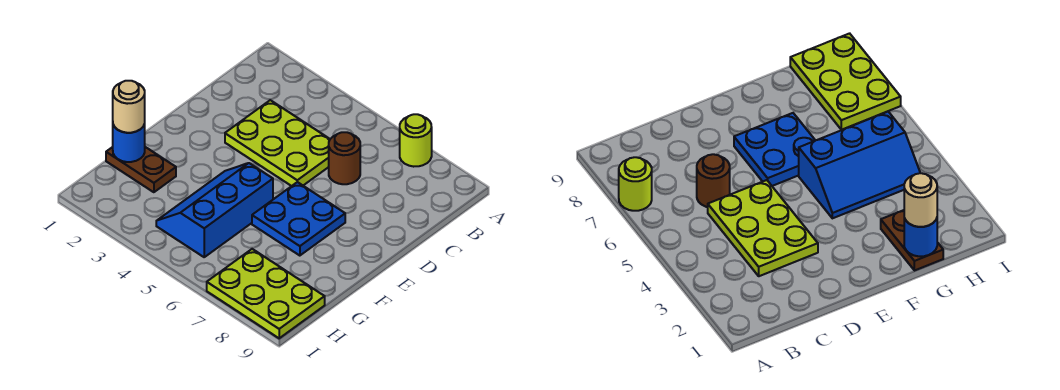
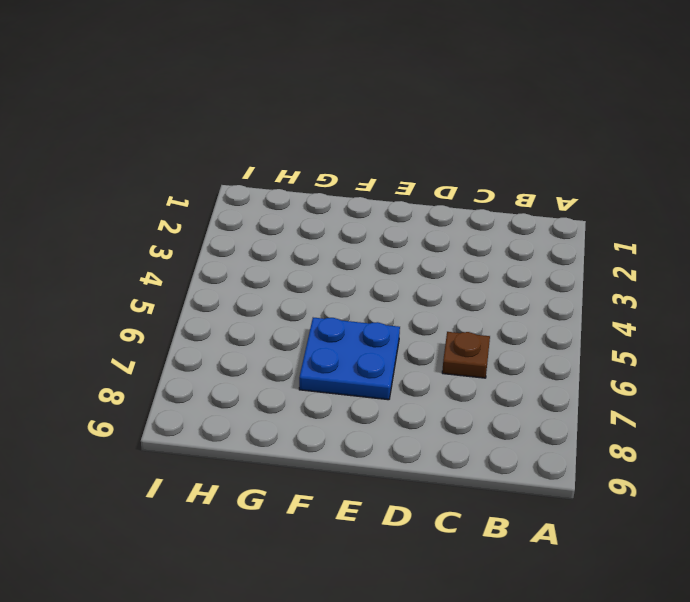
brown 1x1 plate [442,332,490,378] -> brown 1x1 round brick [329,132,360,184]
none -> lime 1x1 round brick [400,114,432,167]
none -> lime 2x3 plate [225,100,330,186]

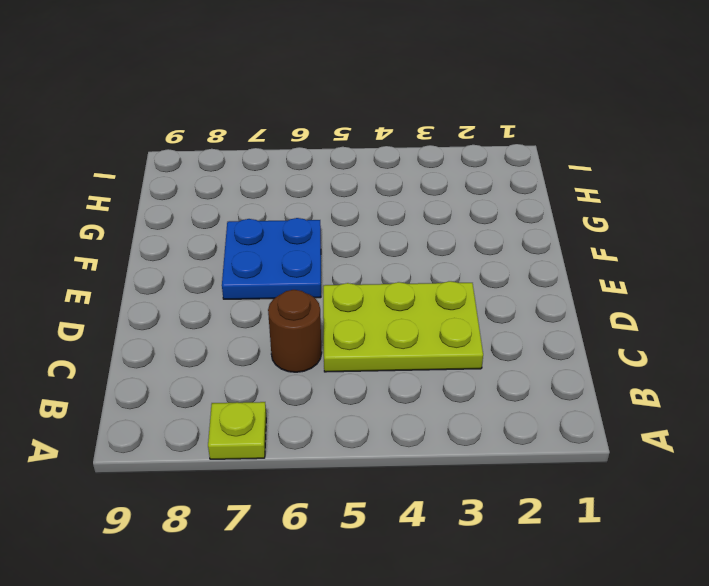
lime 1x1 plate [208,402,266,459] -> lime 1x1 round brick [400,114,432,167]
none -> blue 2x3 slope [156,163,273,257]
none -> brown 1x2 plate [106,147,176,192]

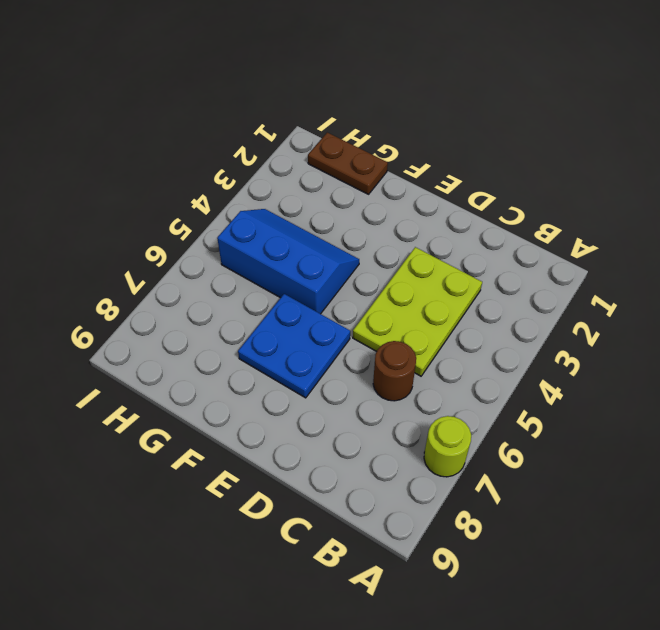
brown 1x2 plate [308,132,388,194] -> brown 1x2 plate turned to [106,147,176,192]
none -> lime 2x3 plate [207,249,325,338]
none -> blue 1x1 round brick [113,124,145,162]

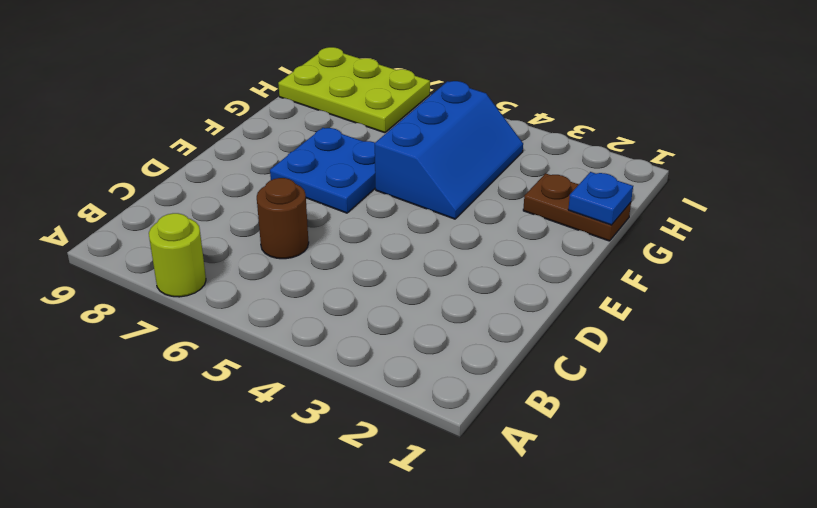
blue 1x1 plate [568,172,633,225] -> blue 1x1 round brick [113,124,145,162]
none -> lime 2x3 plate [225,100,330,186]
none -> tan 1x1 round brick [113,81,145,133]

